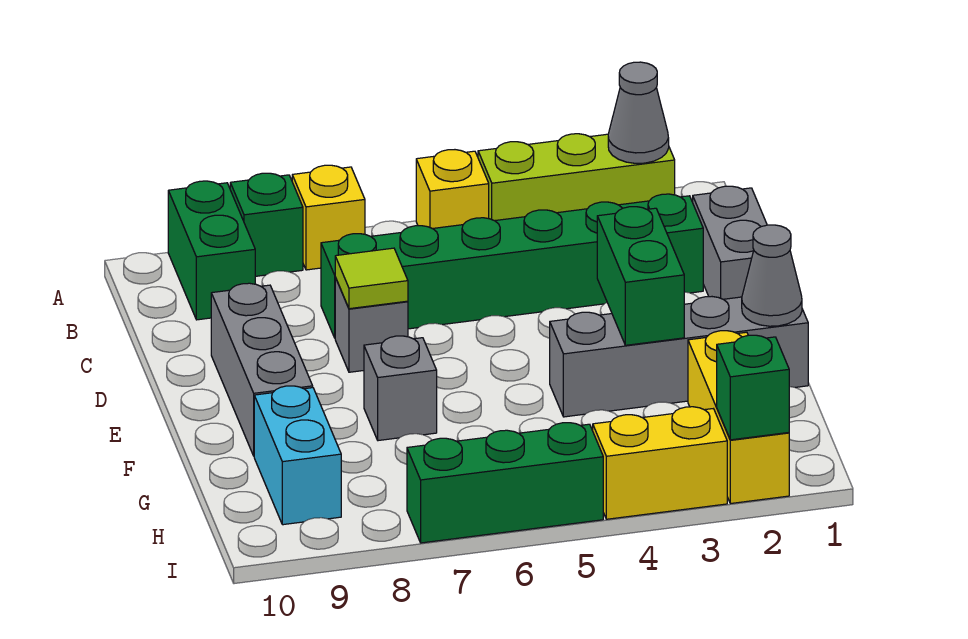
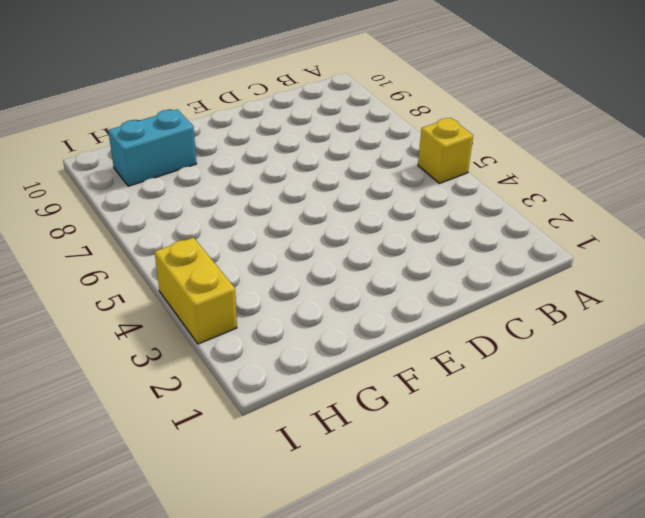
none -> lime 1x3 brick [478,134,675,221]
none -> yellow 1x1 brick [292,165,365,270]
none -> green 1x1 brick [230,173,303,276]

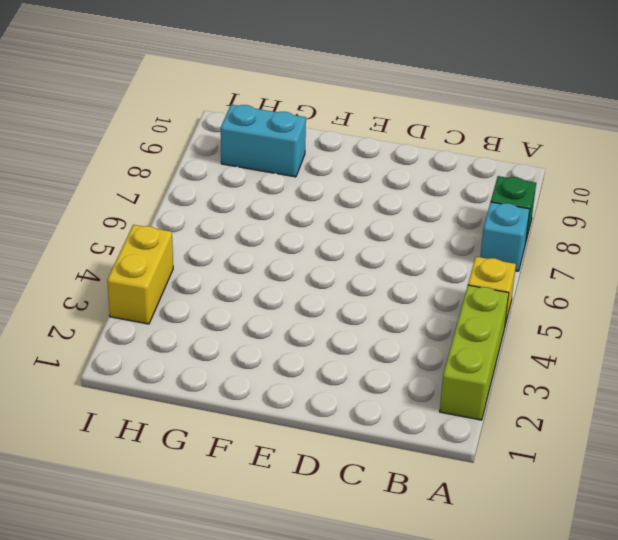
cyan 1x1 brick [480,202,530,271] -> yellow 1x1 brick [292,165,365,270]
none -> green 1x2 brick [168,181,255,320]
none -> grey 1x2 brick [693,186,767,299]
none -> green 1x6 brick [321,194,703,338]

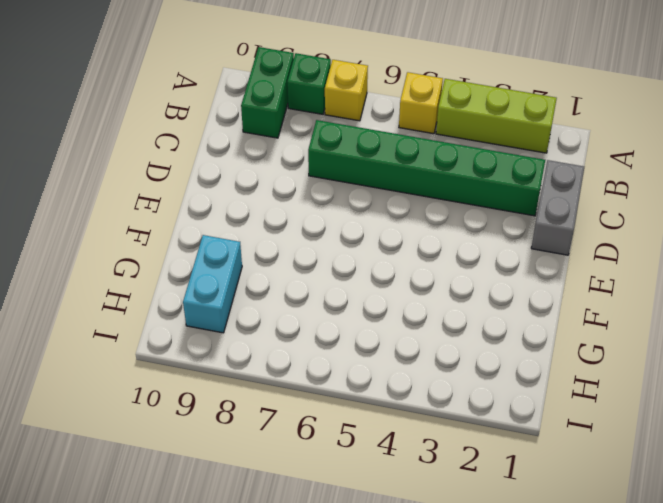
none -> grey 1x1 brick [335,278,408,372]
none -> grey 1x3 brick [211,283,313,456]
none -> grey 1x4 brick [550,297,808,417]

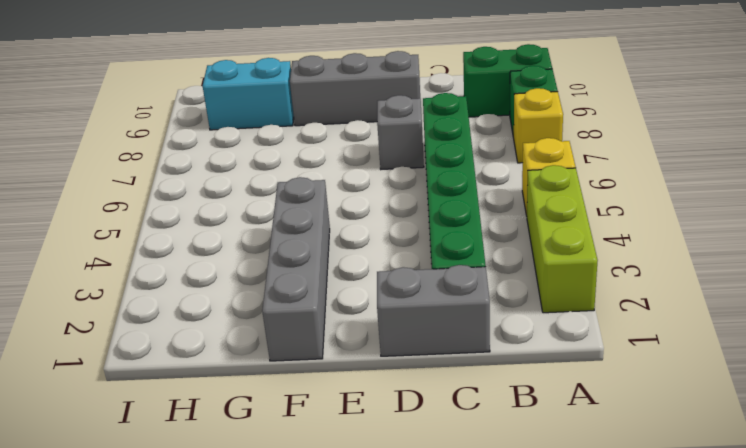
none -> grey 1x1 brick [364,336,437,441]
none -> yellow 1x3 brick [688,331,789,504]
none -> yellow 1x2 brick [593,407,727,519]

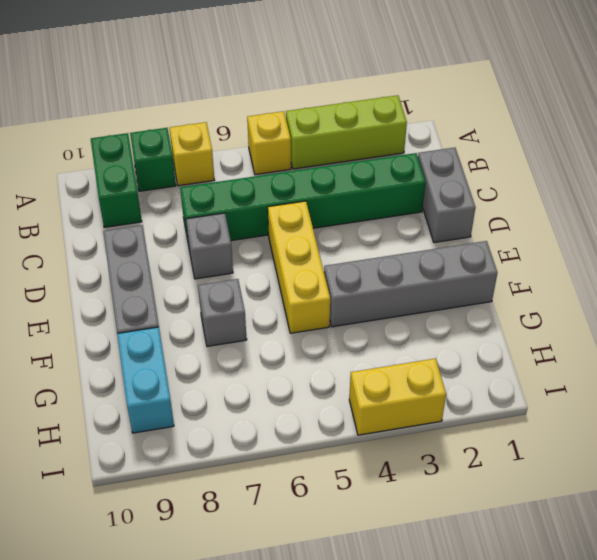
yellow 1x3 brick [268,201,330,333] -> yellow 1x3 brick moved to [688,331,789,504]
none -> green 1x3 brick [407,423,603,543]
none -> grey 1x1 cone [608,62,669,163]
none -> lime 1x1 tile [335,248,408,309]

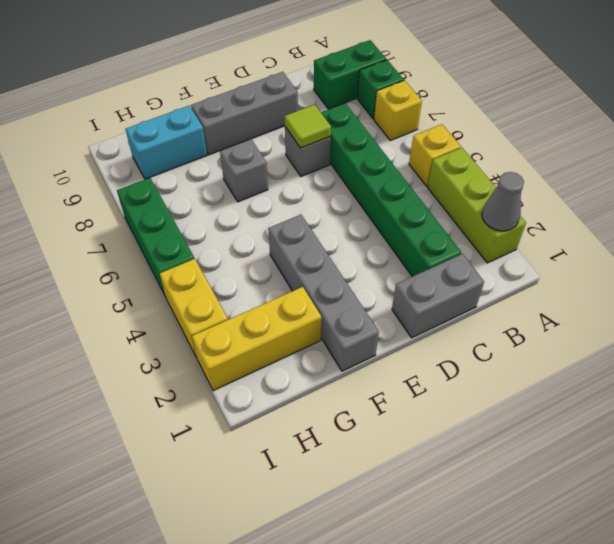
none -> green 1x2 brick [597,207,684,345]
none -> grey 1x1 cone [742,225,802,326]
none -> green 1x1 brick [717,335,789,440]

